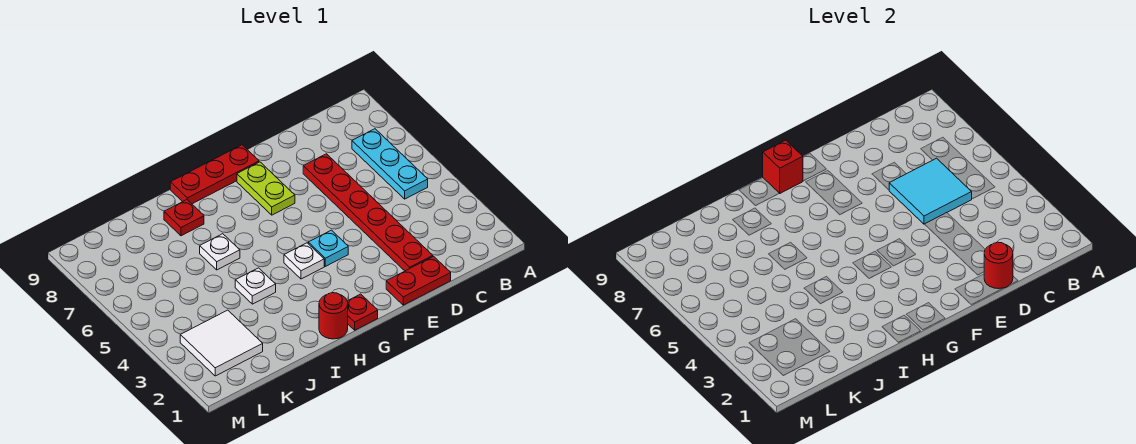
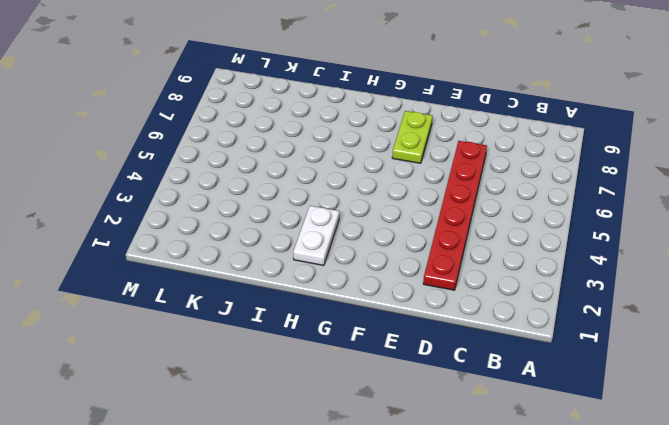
white 1x2 plate [293,206,339,266] -> none
none -> cyan 1x3 plate [352,129,428,199]
none -> red 1x2 plate [386,256,451,305]
none -> cyan 1x1 plate [308,230,348,266]

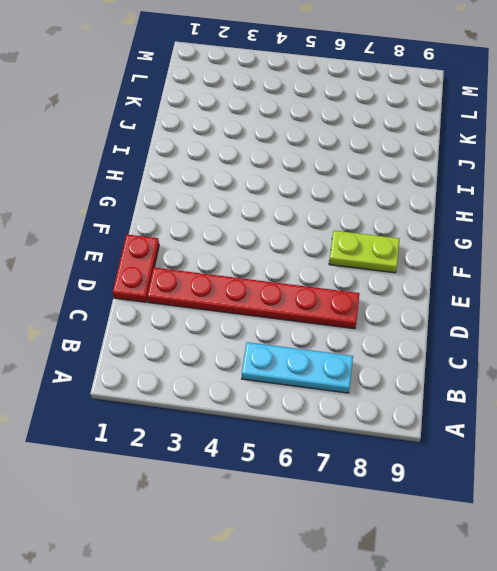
none -> cyan 1x1 plate [308,230,348,266]
none -> red 1x3 plate [170,145,259,204]
none -> red 1x1 plate [347,294,378,330]

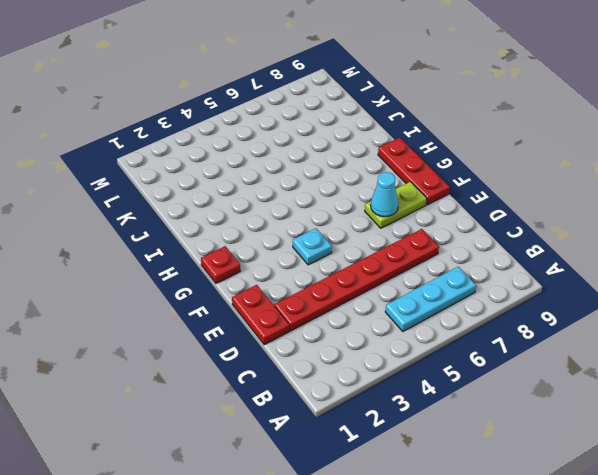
cyan 1x1 cone [371,172,399,217] -> none
none -> white 1x1 plate [284,243,324,279]
none -> red 1x1 round brick [319,293,348,339]
none -> white 1x1 plate [235,268,276,304]

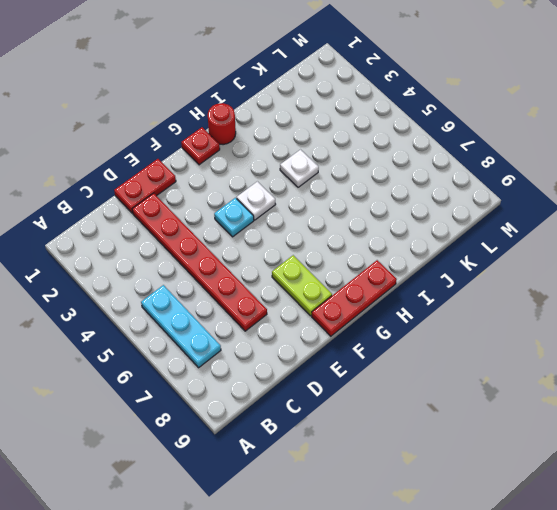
none -> white 1x1 plate [200,234,240,270]
none -> red 1x1 plate [164,200,204,236]
none -> white 2x2 tile [180,310,263,376]

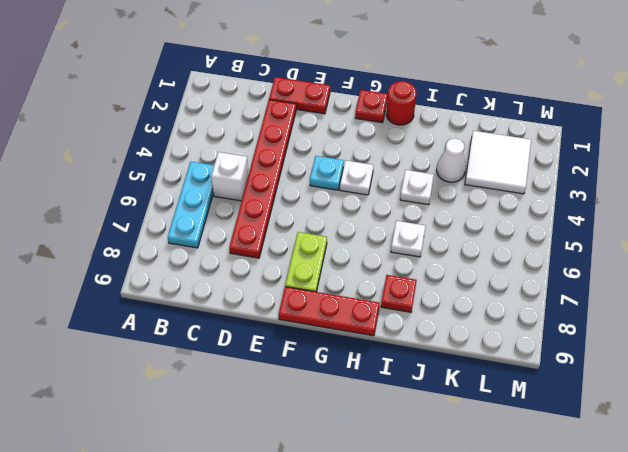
white 1x1 brick [211,152,249,201] -> none
white 1x1 cone [437,138,466,182] -> none
none -> cyan 2x2 tile [889,158,972,224]
none -> red 1x1 round brick [984,242,1013,289]
none -> red 1x1 brick [763,140,803,193]

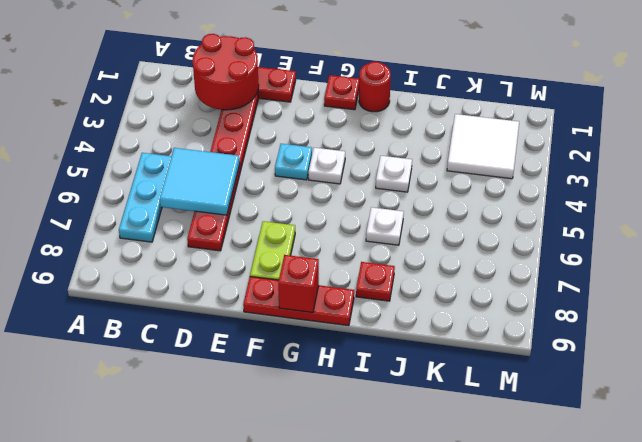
red 2x2 round brick [193,34,259,110] -> red 1x1 round brick [984,242,1013,289]

